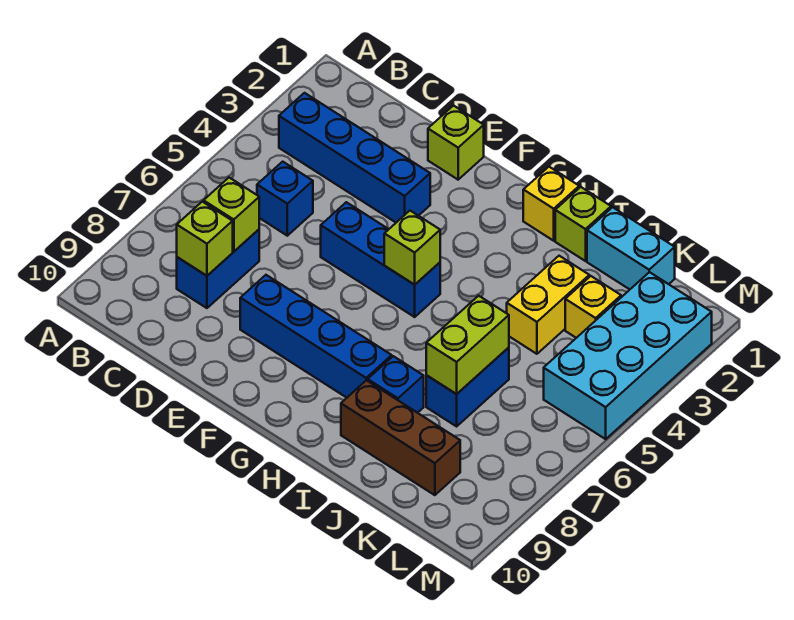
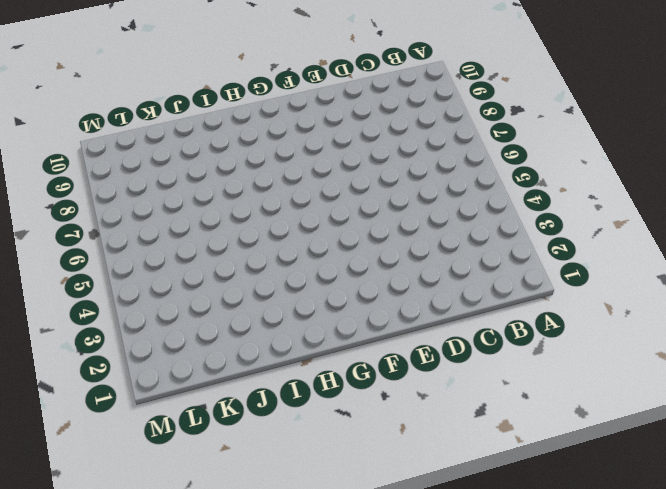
none -> blue 1x4 brick [279,93,430,222]
none -> blue 1x1 brick [257,162,313,236]
none -> blue 1x2 brick [177,230,259,308]

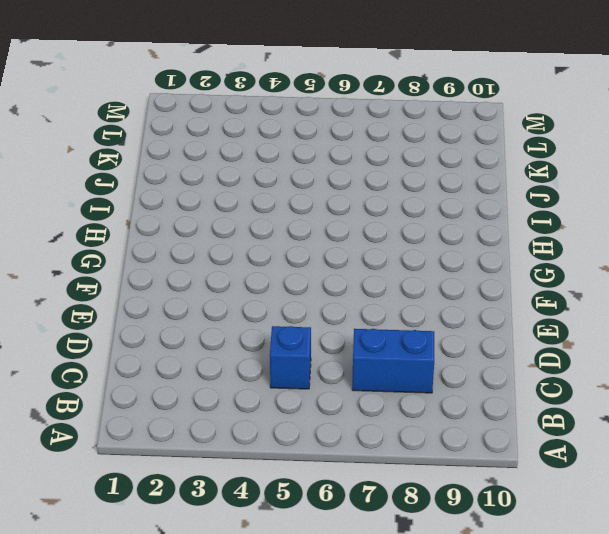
none -> blue 1x4 brick [279,93,430,222]
none -> lime 1x1 brick [428,106,484,180]
none -> blue 1x3 brick [321,202,440,317]

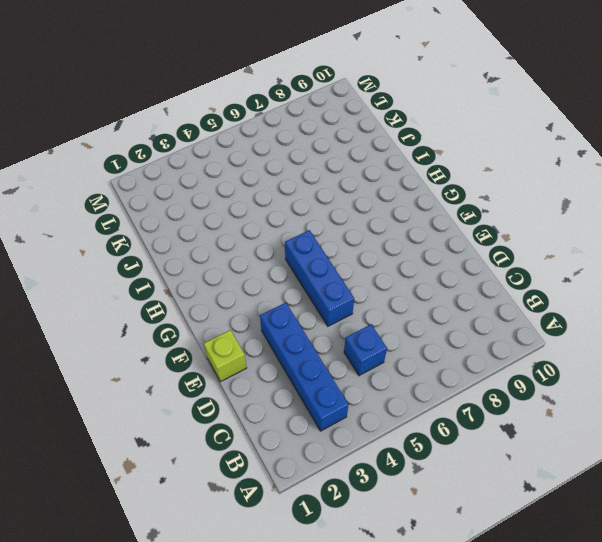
none -> blue 1x2 brick [177,230,259,308]
none -> blue 1x4 brick [240,275,392,398]
none -> yellow 1x1 brick [523,167,579,241]

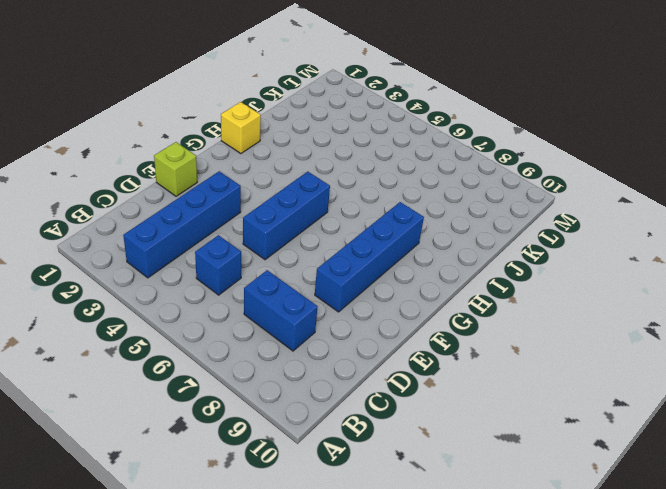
none -> lime 1x1 brick [555,187,611,261]
none -> blue 1x1 brick [368,356,424,413]
none -> brown 1x3 brick [341,380,460,495]

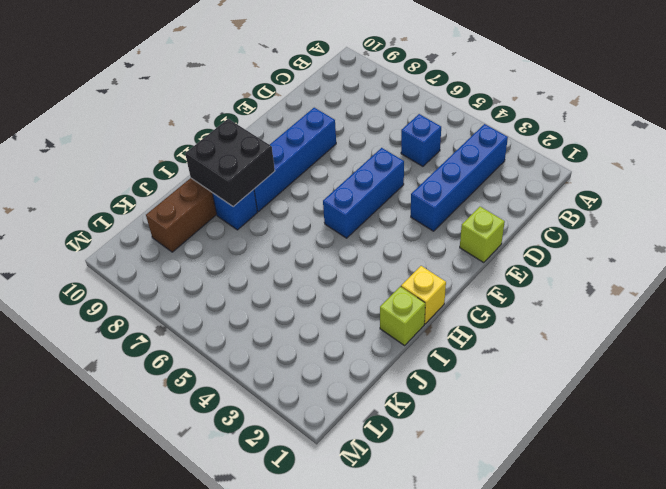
black 2x2 brick [185,119,275,207] -> none
none -> blue 1x2 brick [177,230,259,308]
none -> cyan 1x2 brick [587,207,675,289]
none -> yellow 1x2 brick [507,256,589,354]

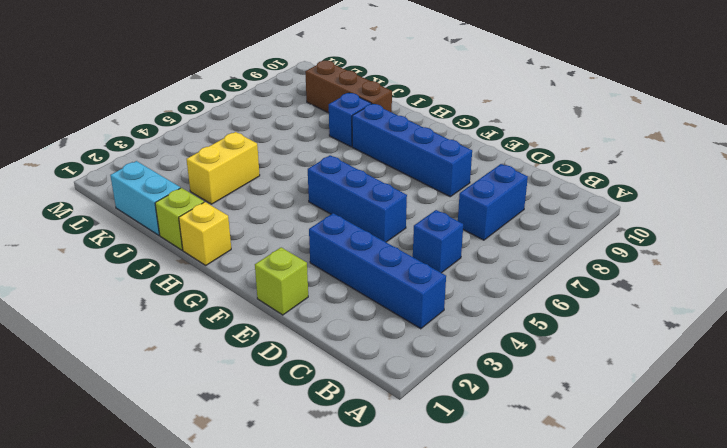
none -> blue 1x2 brick [426,348,509,426]
none -> yellow 1x1 brick [565,276,621,338]
none -> cyan 2x4 brick [544,272,712,439]

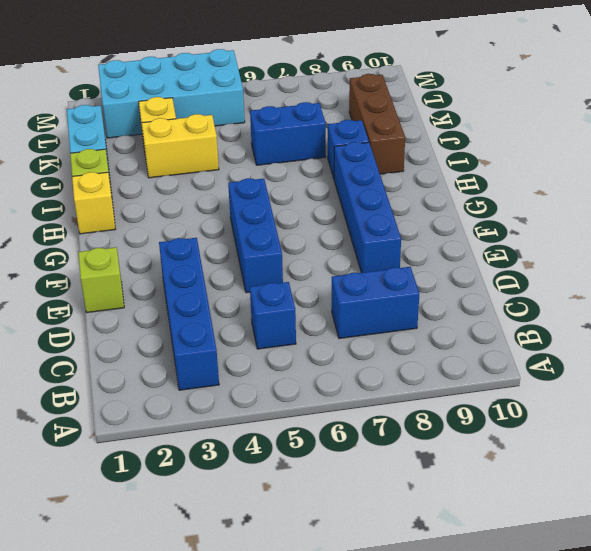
none -> lime 1x1 brick [204,178,259,252]
none -> lime 1x1 brick [177,202,233,276]
none -> lime 1x1 brick [384,211,440,285]

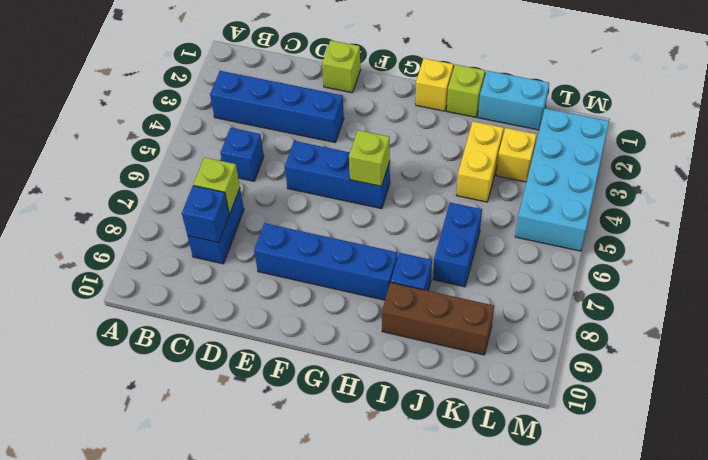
blue 1x1 brick [182,186,229,243] -> lime 1x1 brick [177,202,233,276]
none -> lime 1x2 brick [426,296,509,394]

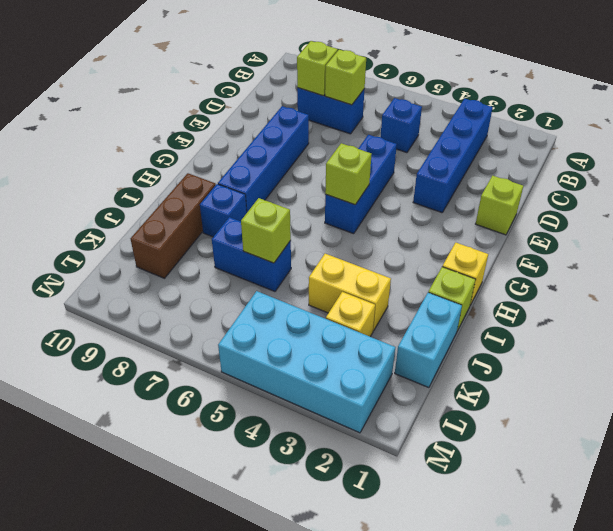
lime 1x1 brick [241,198,291,263] -> lime 1x2 brick [426,296,509,394]

